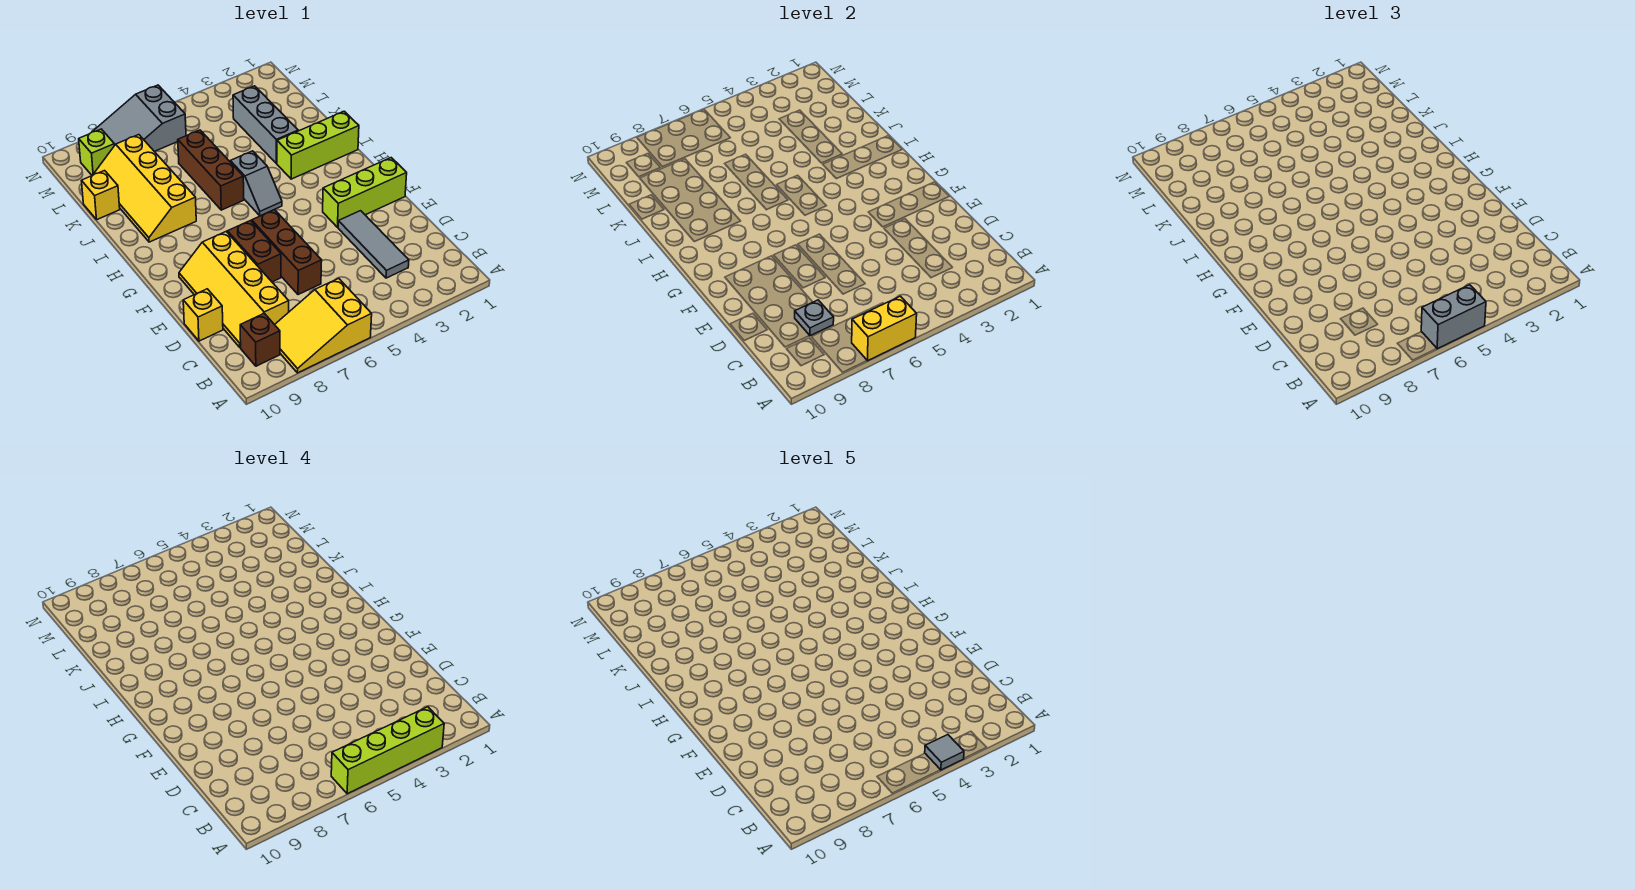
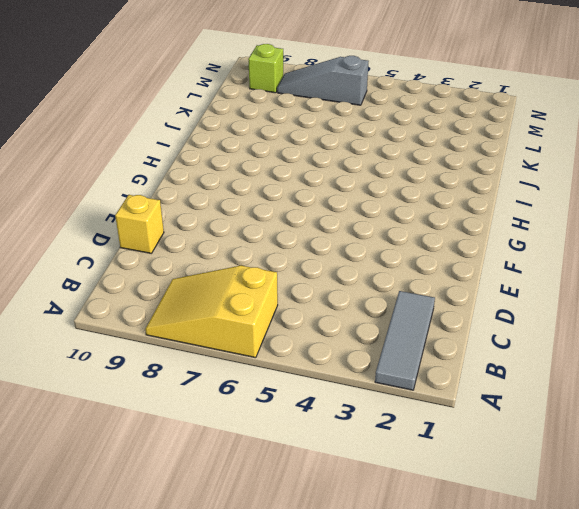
grey 1x3 tile [375,291,435,390] -> grey 1x3 tile moved to [338,211,409,278]
grey 1x3 slope [277,56,369,105] -> grey 2x3 slope [92,85,186,151]
none -> brown 1x1 brick [240,313,280,366]
none -> yellow 2x4 slope [179,232,289,348]
none -> brown 1x3 brick [252,210,322,295]

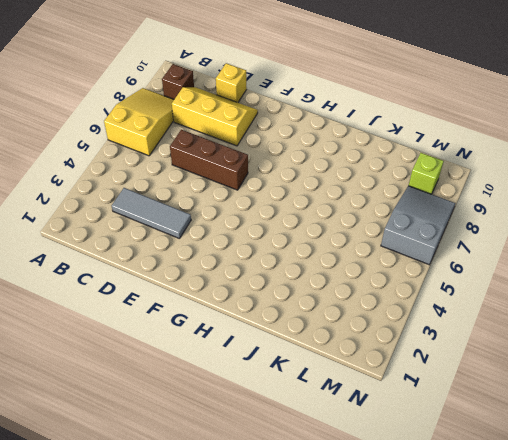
yellow 2x3 slope [172,87,258,146] -> yellow 2x4 slope [179,232,289,348]
none -> brown 1x2 brick [227,221,281,282]
none -> lime 1x3 brick [323,158,407,227]
none -> grey 1x2 slope [230,151,282,216]

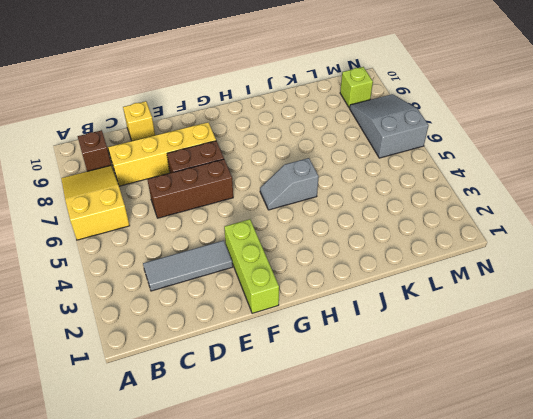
none -> lime 1x3 brick [277,111,359,179]
none -> brown 1x3 brick [178,130,244,210]
none -> yellow 2x4 slope [94,135,196,242]

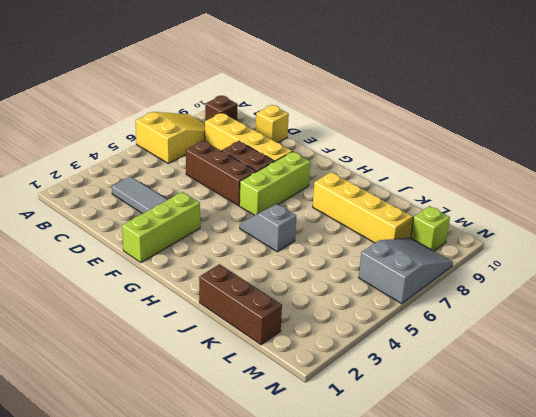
lime 1x3 brick [239,152,310,215] -> lime 1x3 brick moved to [277,111,359,179]
brown 1x3 brick [199,264,282,345] -> brown 1x3 brick moved to [178,130,244,210]
none -> grey 1x3 brick [233,86,298,163]
none -> yellow 1x1 brick [82,171,120,219]
none -> yellow 1x2 brick [852,296,917,361]

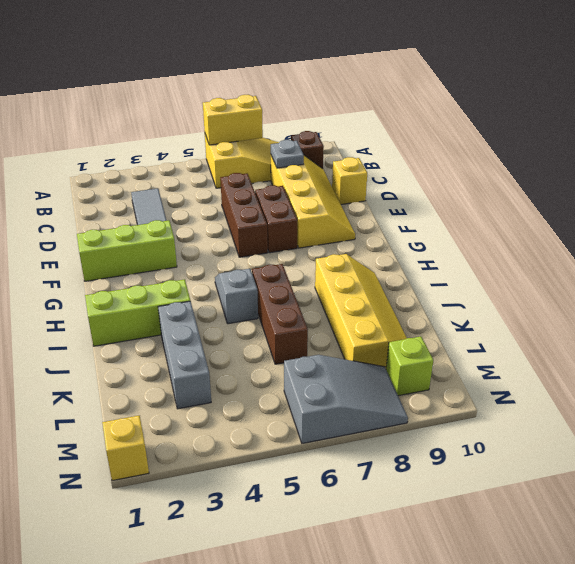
yellow 1x1 brick [102,415,149,481] -> yellow 1x1 brick moved to [82,171,120,219]
none -> grey 1x2 brick [1421,285,1486,349]
none -> lime 1x4 brick [331,707,444,794]
none -> grey 1x1 tile [925,735,964,770]

